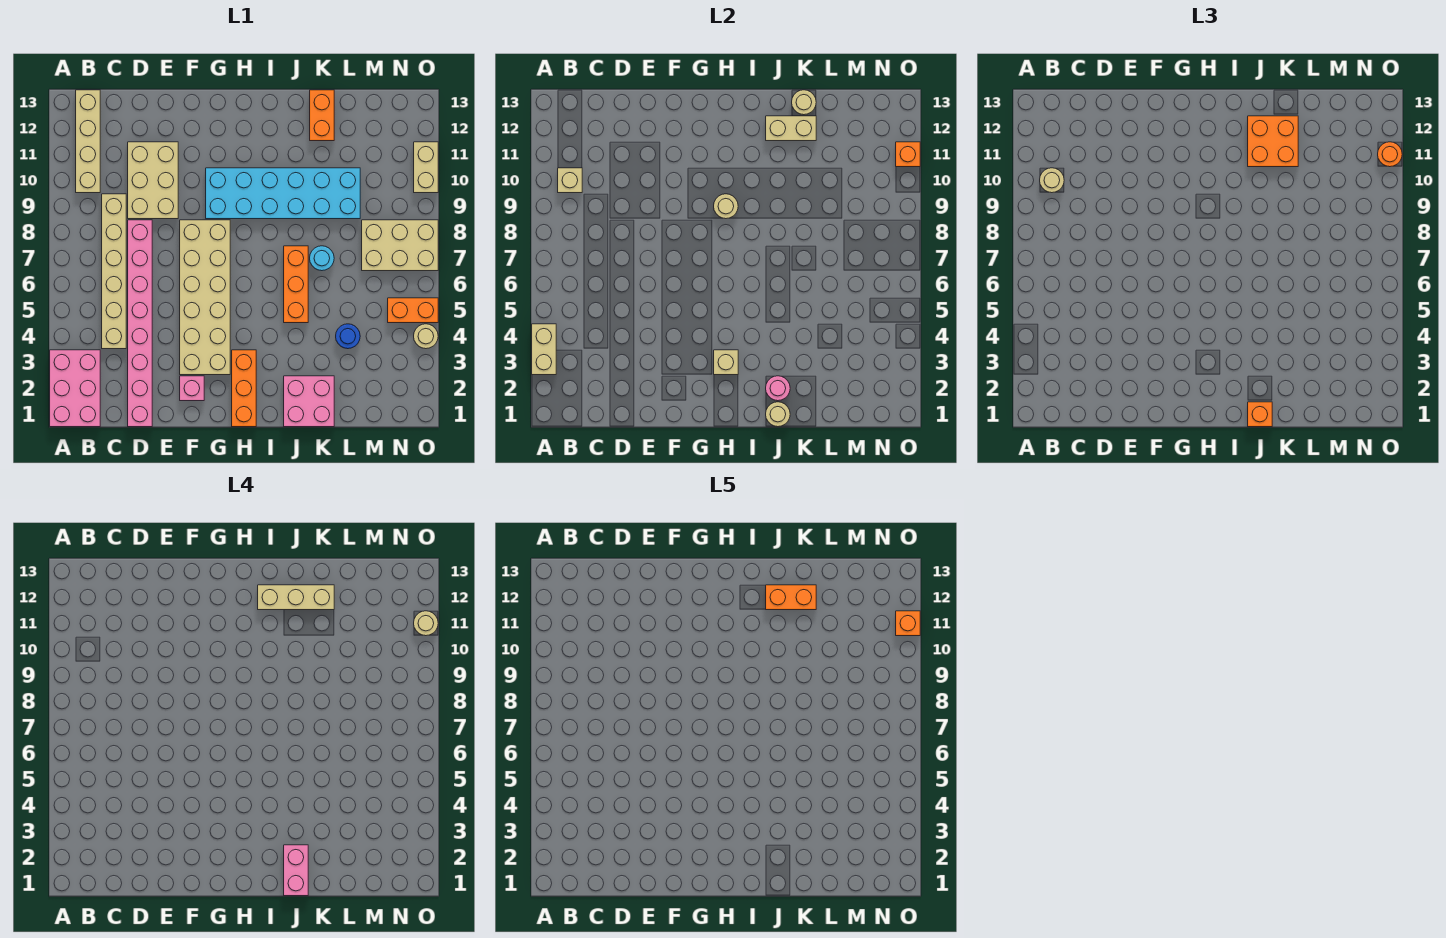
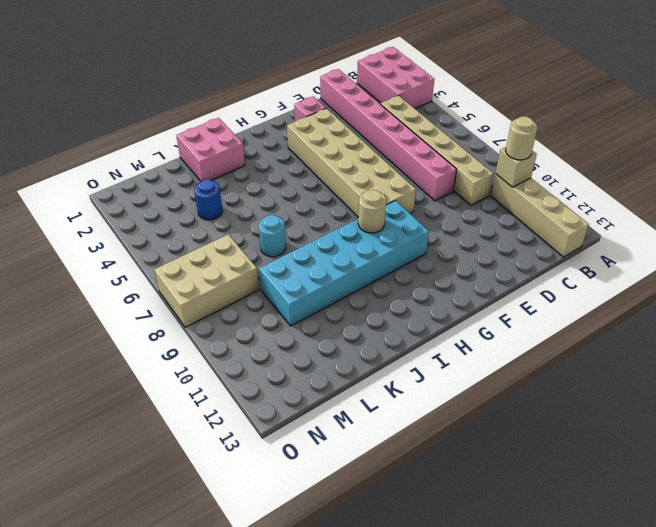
none -> tan 2x3 brick [128,142,178,219]
none -> orange 1x3 brick [232,350,256,427]
none -> orange 1x3 brick [284,246,308,323]
none -> orange 1x2 brick [310,90,334,141]

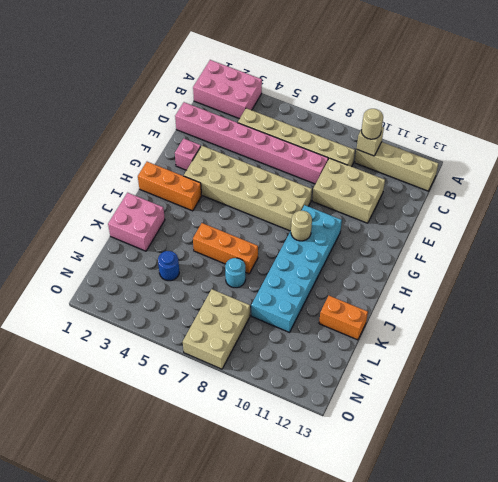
none -> orange 1x2 brick [388,298,438,323]
none -> tan 1x1 round brick [414,324,438,349]
none -> tan 1x2 brick [414,142,438,193]
none -> tan 1x2 brick [532,324,556,375]

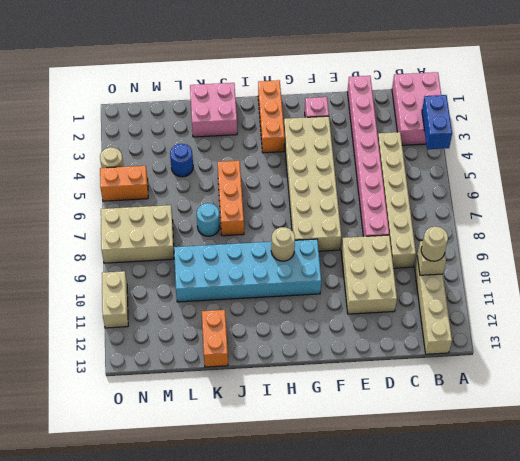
blue 1x2 brick [422,95,452,149] -> tan 1x2 brick [532,324,556,375]
none -> tan 1x1 brick [714,350,738,375]
none -> tan 1x1 round brick [766,402,790,427]
none -> pink 1x1 round brick [766,376,790,401]
none -> tan 1x2 brick [766,116,816,141]

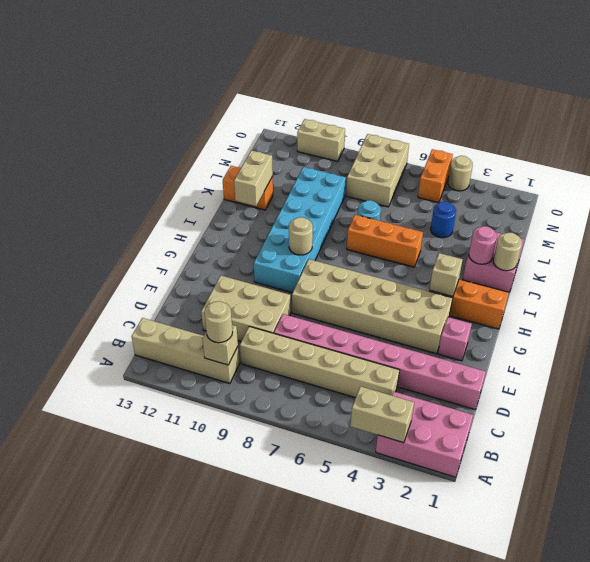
none -> tan 1x1 round brick [792,90,816,115]
none -> orange 1x1 brick [896,142,920,167]
none -> orange 1x1 brick [1248,402,1272,427]
none -> orange 2x2 brick [1248,116,1298,167]

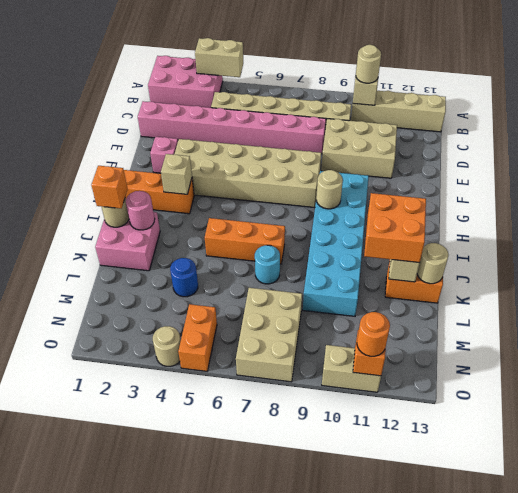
none -> tan 1x3 brick [258,585,334,610]
none -> pink 1x2 brick [284,845,308,896]
none -> tan 1x1 round brick [414,611,438,636]
none -> orange 1x2 brick [766,585,816,610]

